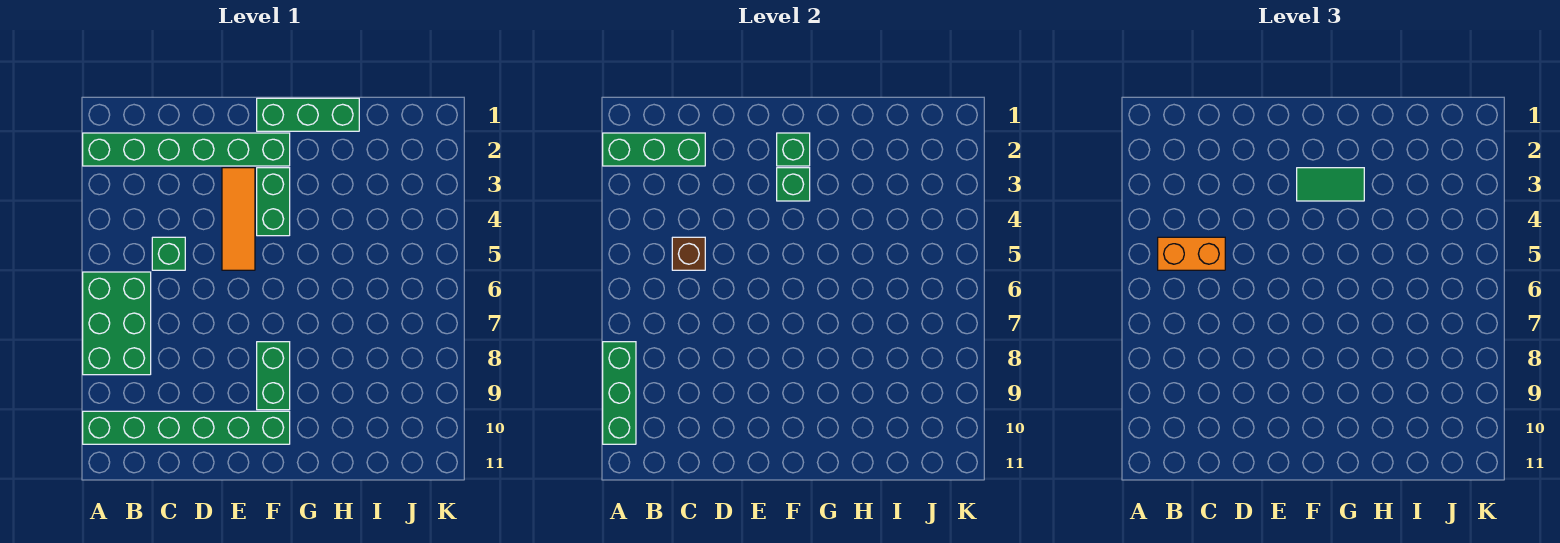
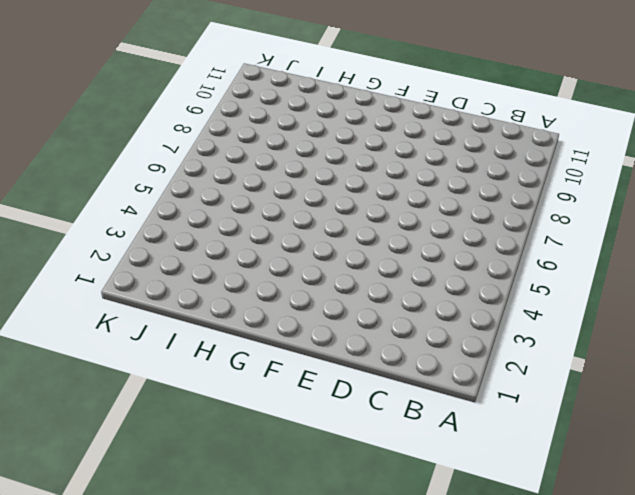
none -> green 1x6 brick [83,133,290,166]
none -> green 2x3 brick [83,272,151,375]
none -> green 1x6 brick [83,411,290,444]

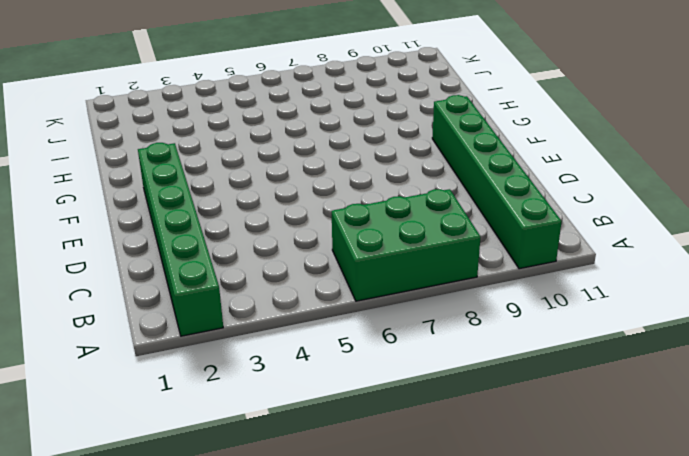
none -> green 1x1 brick [152,237,185,270]
none -> orange 1x3 tile [222,168,255,270]
none -> green 1x3 brick [257,98,359,131]

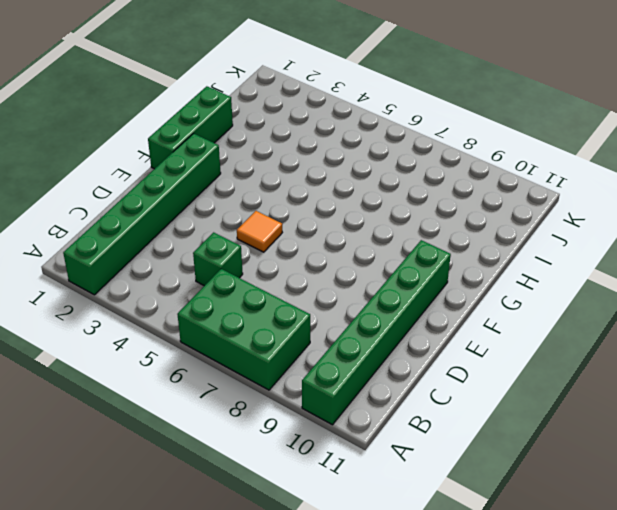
orange 1x1 tile [237,211,282,252] -> orange 1x3 tile [222,168,255,270]
none -> green 1x2 brick [257,168,290,236]
none -> green 1x2 brick [257,342,290,410]
none -> green 1x3 brick [603,133,705,166]

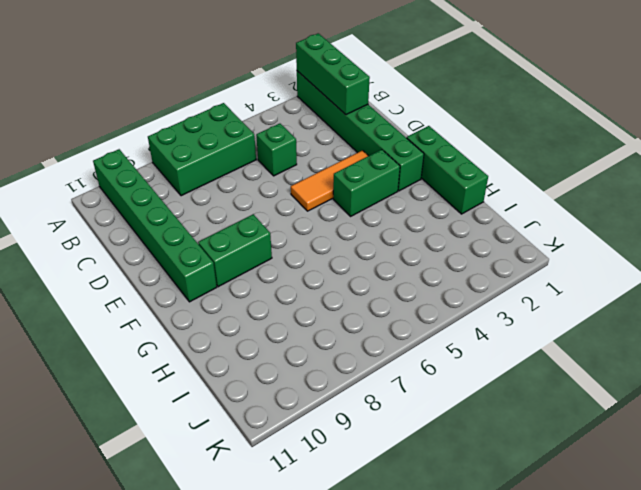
none -> green 1x3 brick [603,342,636,444]
none -> brown 1x1 brick [672,237,705,270]
none -> green 1x1 brick [777,133,810,166]

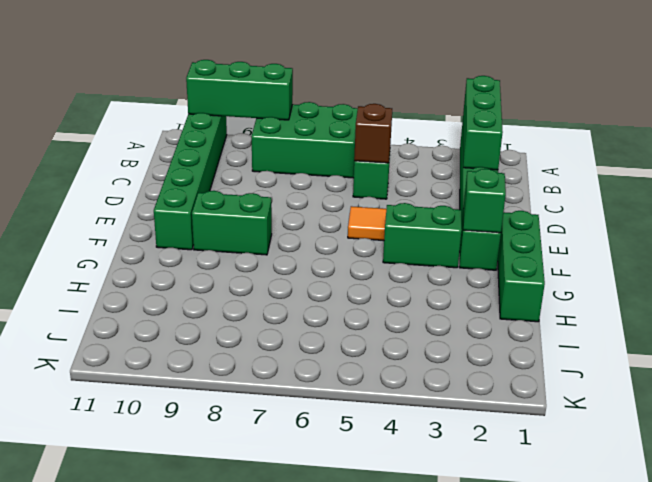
none -> green 1x1 brick [777,168,810,201]
none -> orange 1x2 brick [1158,237,1225,270]
none -> green 1x2 tile [1297,168,1364,201]

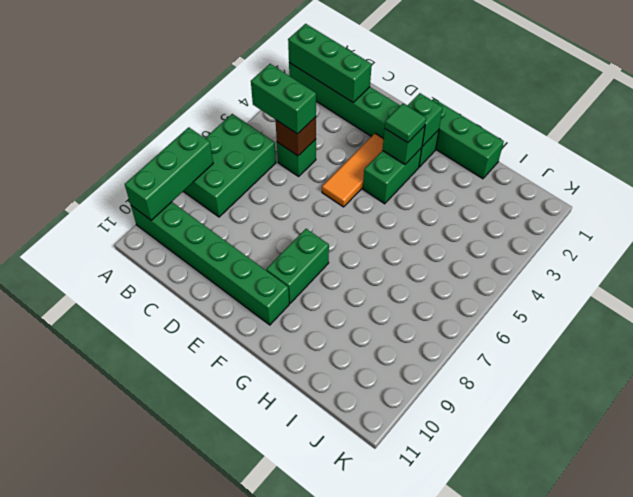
green 1x2 brick [251,64,316,134] -> orange 1x2 brick [1158,237,1225,270]
green 1x1 tile [385,104,426,143] -> green 1x2 tile [1297,168,1364,201]

